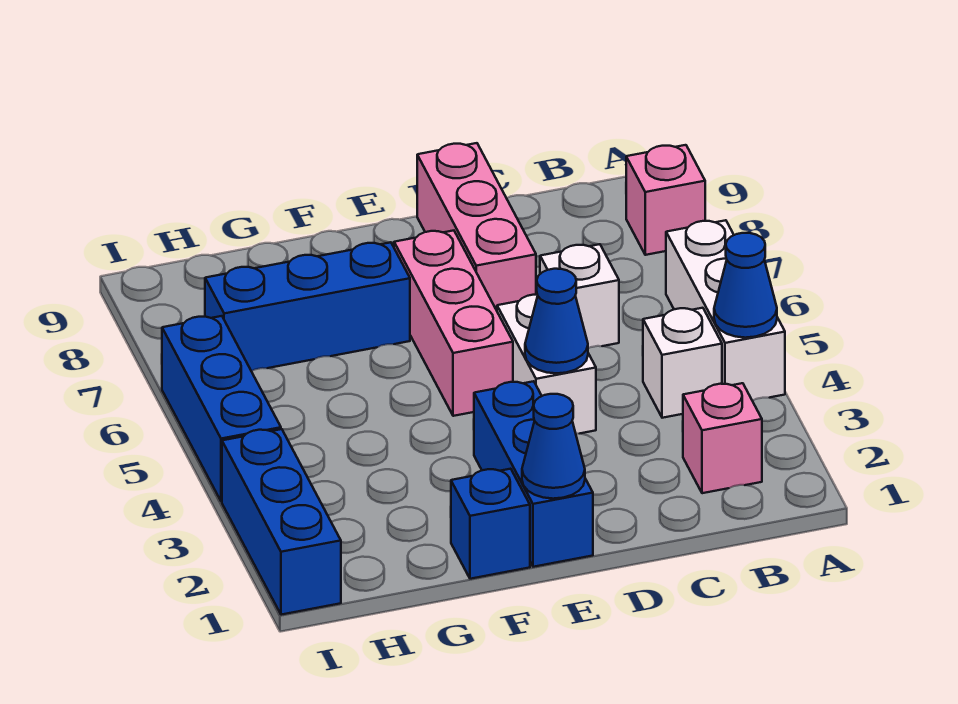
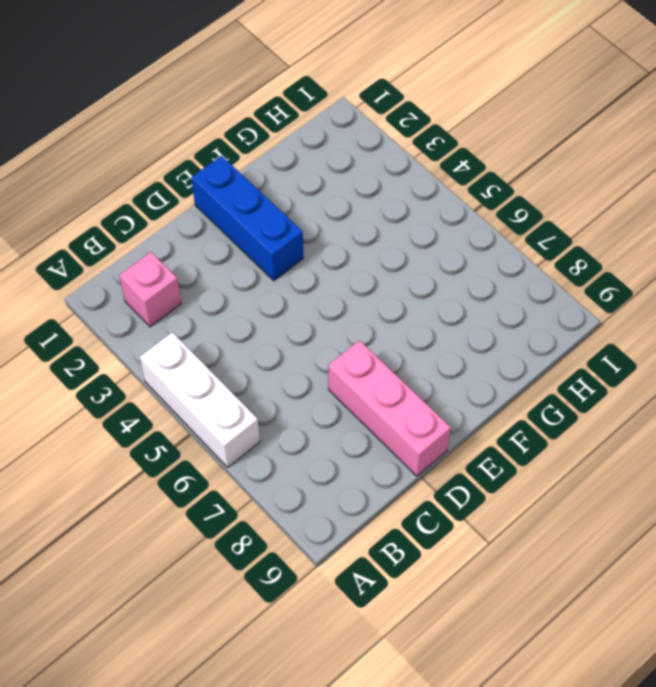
none -> pink 1x1 brick [626,145,705,255]
none -> white 1x1 brick [643,308,722,418]
none -> white 1x1 brick [540,244,619,348]

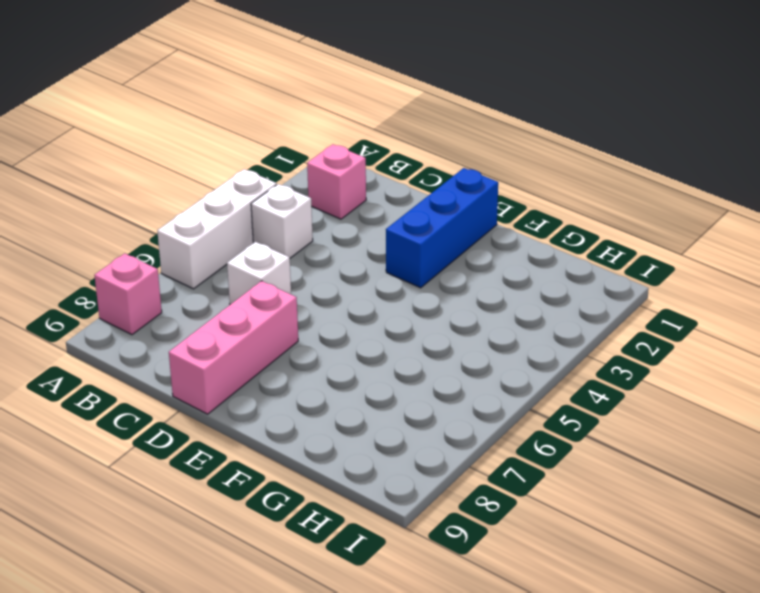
none -> white 1x2 brick [497,295,596,434]
none -> pink 1x3 brick [394,231,513,416]
none -> blue 1x1 brick [451,469,530,579]

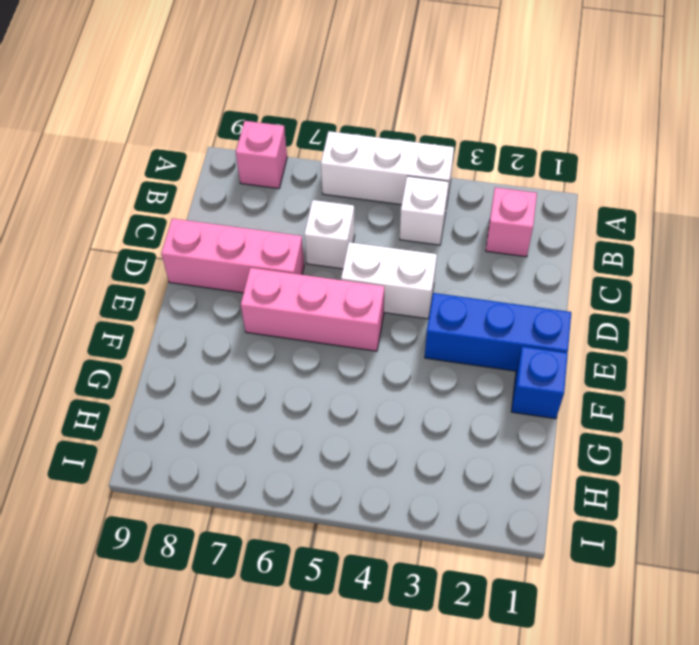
none -> blue 1x3 brick [205,242,410,371]
none -> blue 1x3 brick [222,429,341,615]
none -> blue 1x3 brick [162,316,281,501]

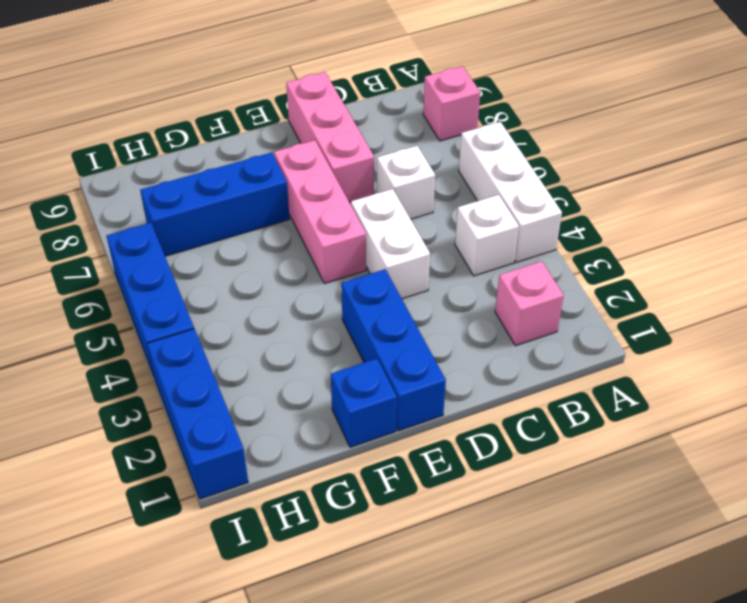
none -> blue 1x1 cone [714,233,777,338]
none -> blue 1x1 cone [525,269,588,373]
none -> blue 1x1 cone [522,394,585,499]

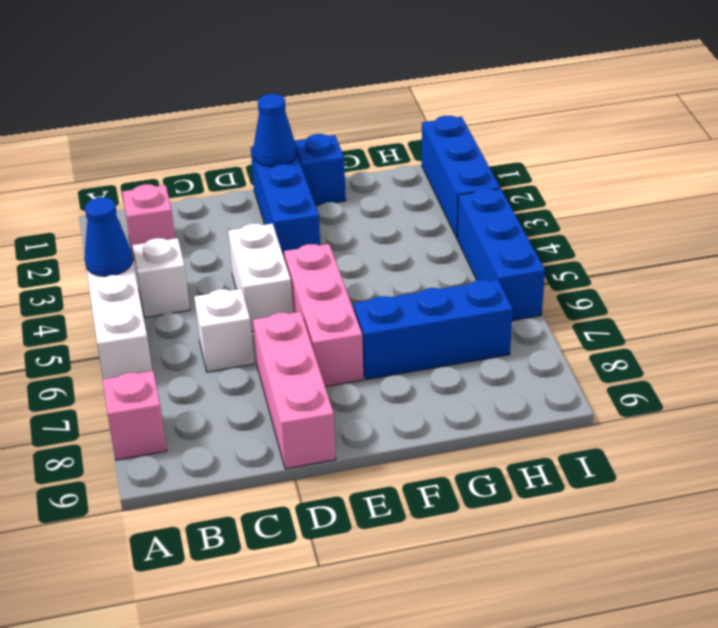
none -> blue 1x1 cone [525,269,588,373]

